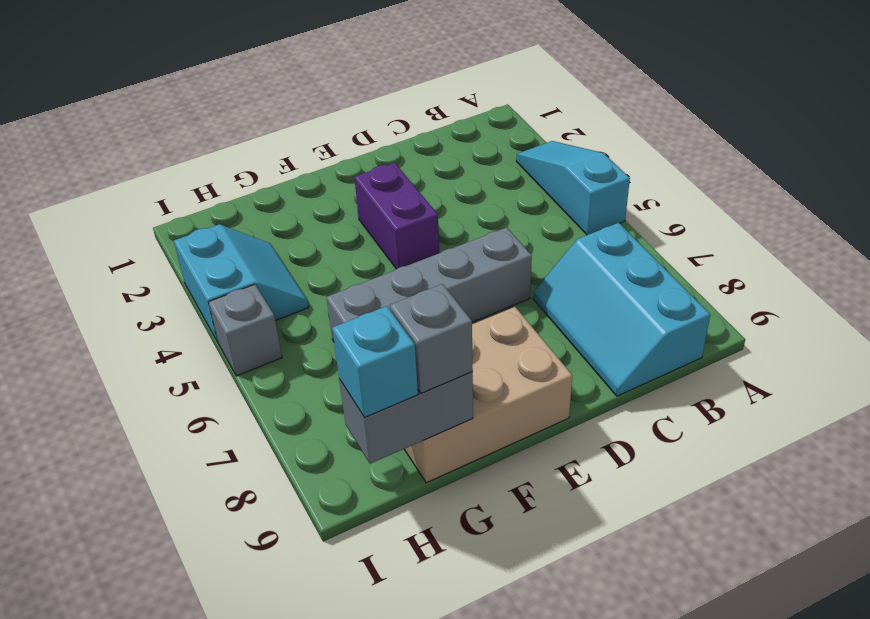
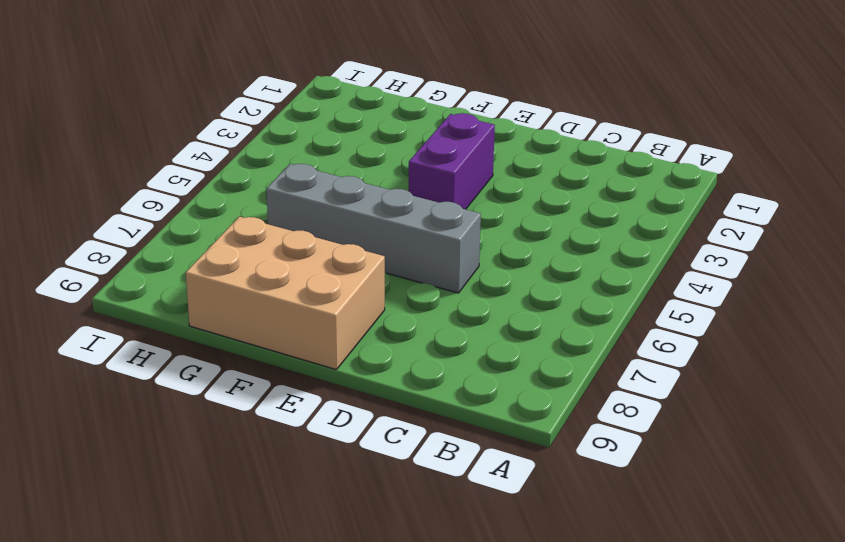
none -> cyan 1x3 slope [516,141,630,235]
none -> cyan 2x3 slope [533,223,710,396]

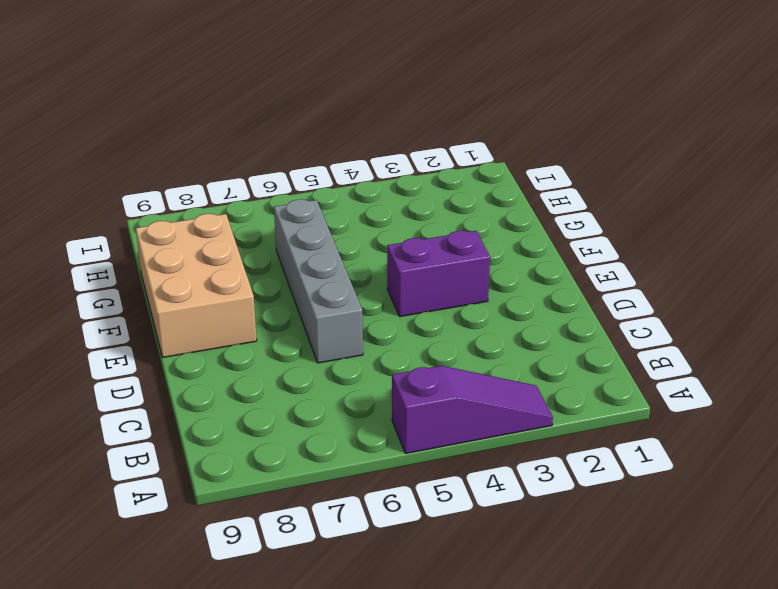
purple 1x3 slope [392,366,553,454] -> cyan 1x3 slope [516,141,630,235]
none -> cyan 2x3 slope [533,223,710,396]
none -> cyan 2x2 slope [174,224,309,342]

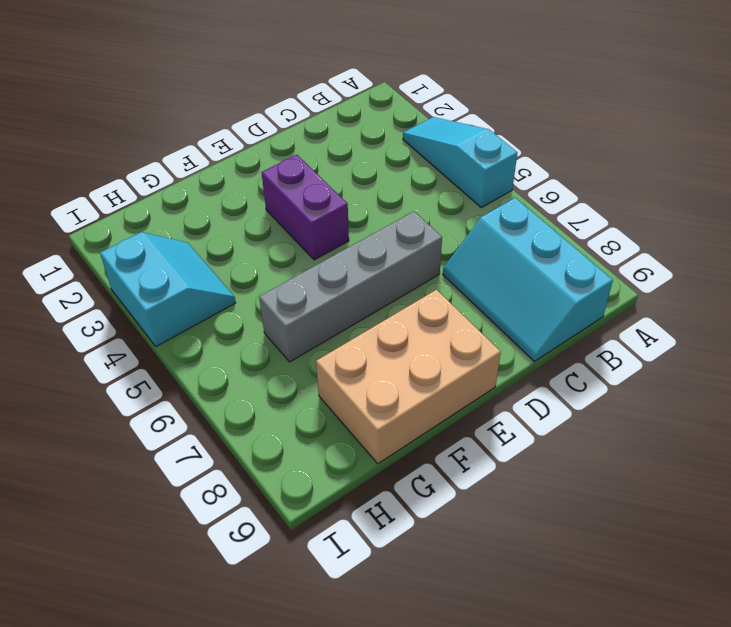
none -> grey 1x1 brick [209,284,282,376]
none -> grey 1x2 brick [339,372,473,464]

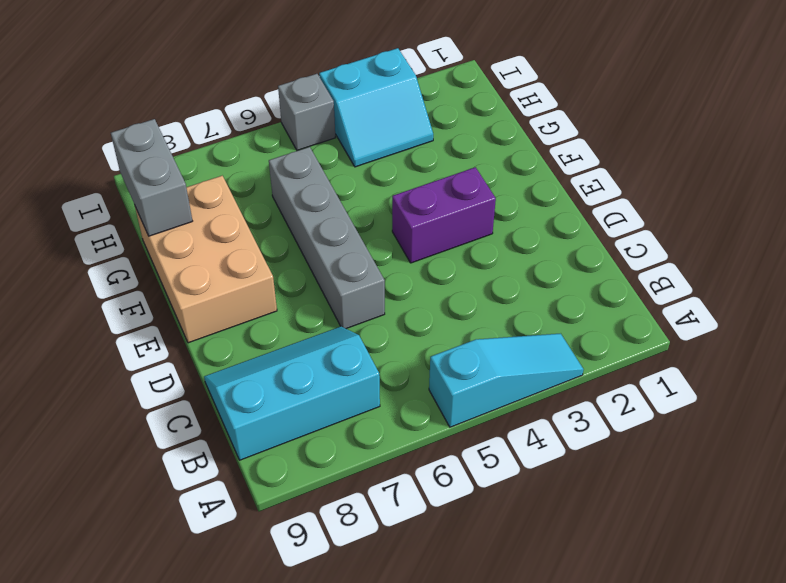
none -> grey 1x1 brick [390,284,473,393]
none -> cyan 1x1 brick [332,306,418,417]

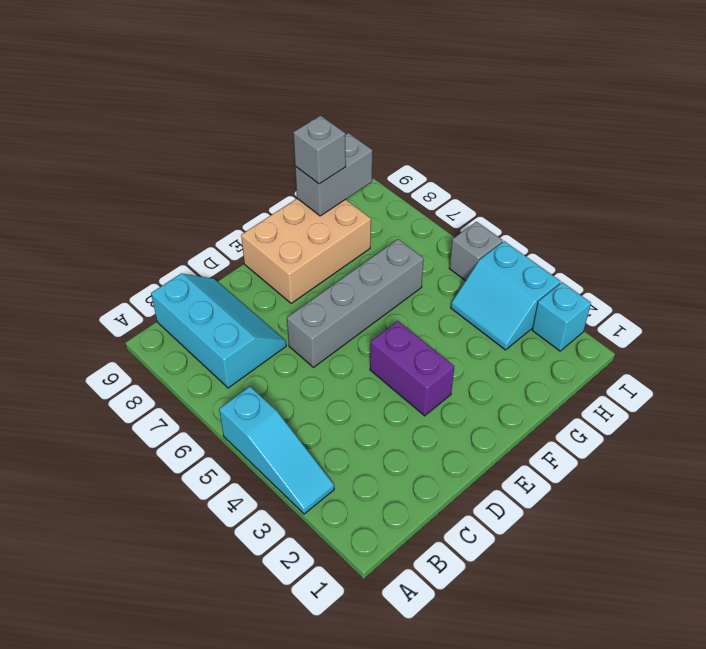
cyan 1x1 brick [532,282,591,351] -> cyan 1x1 brick moved to [332,306,418,417]

